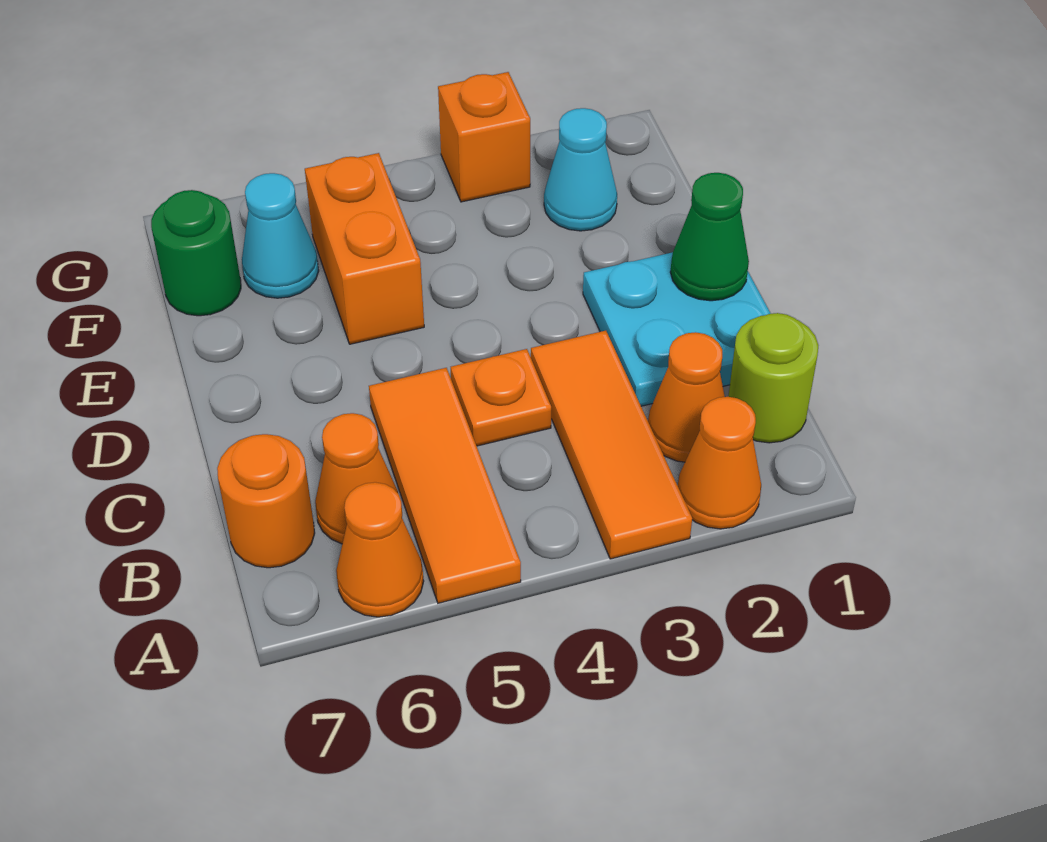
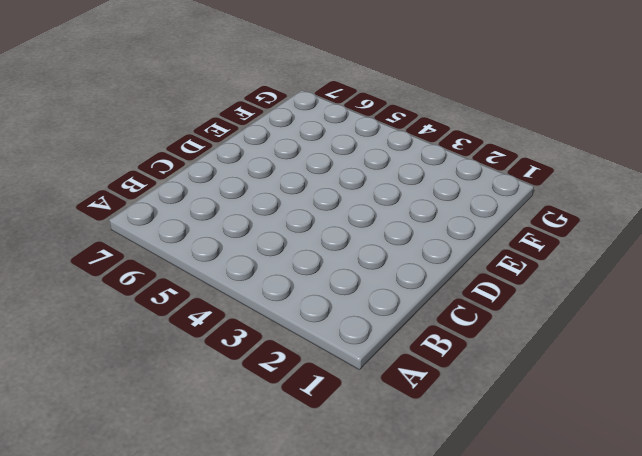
none -> orange 1x1 cone [678,397,761,529]
none -> orange 1x3 tile [531,331,692,559]
none -> orange 1x3 tile [369,368,521,603]

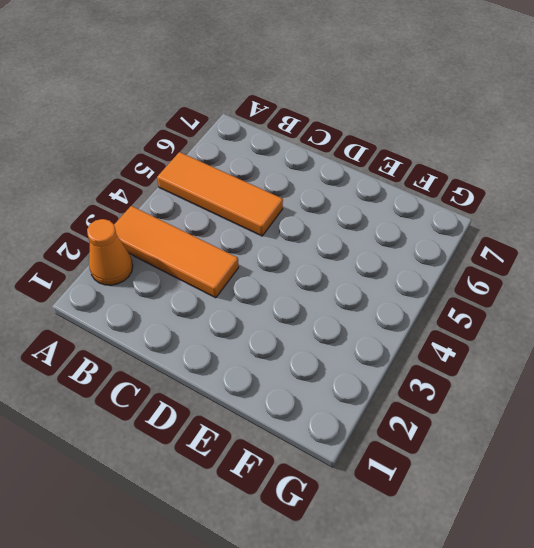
none -> orange 1x1 cone [336,482,424,617]
none -> lime 1x1 round brick [728,313,818,443]
none -> orange 1x1 cone [648,332,725,462]

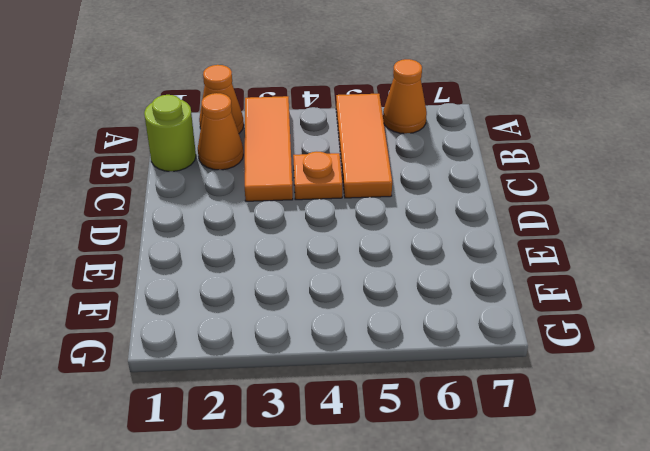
none -> orange 1x1 cone [315,413,398,544]
none -> orange 1x1 round brick [217,434,315,568]
none -> cyan 2x2 plate [583,252,771,406]

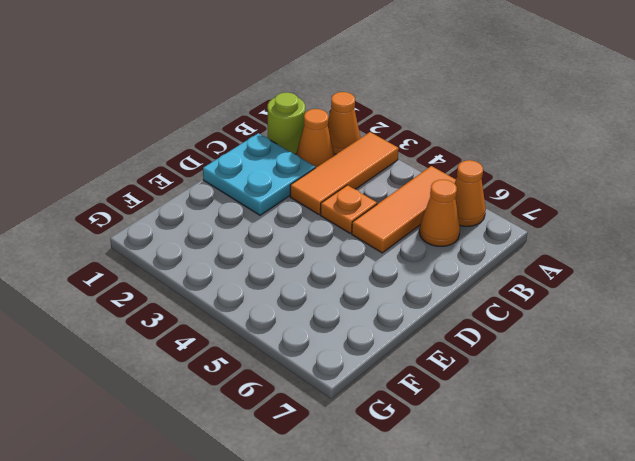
none -> orange 1x1 round brick [217,434,315,568]
none -> orange 1x2 brick [305,153,424,344]
none -> cyan 1x1 cone [544,108,617,231]

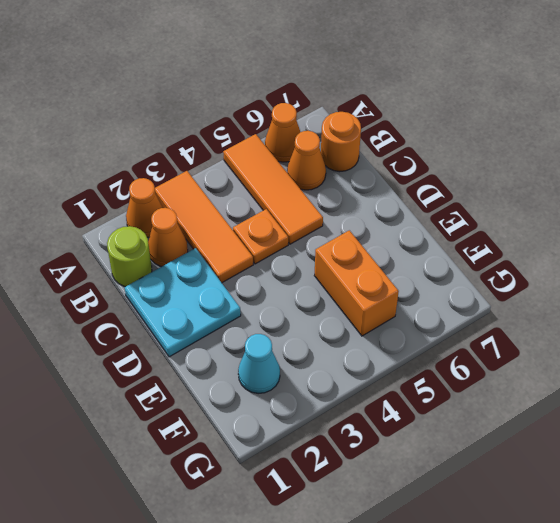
none -> cyan 1x1 cone [242,173,319,298]
none -> green 1x1 round brick [151,190,241,316]
none -> orange 1x1 brick [438,72,530,202]

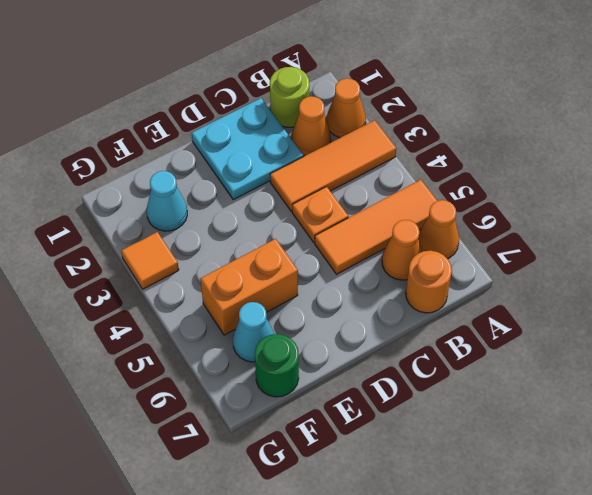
orange 1x1 tile [121,232,179,289] -> orange 1x1 brick [438,72,530,202]
none -> green 1x1 cone [670,173,749,301]

